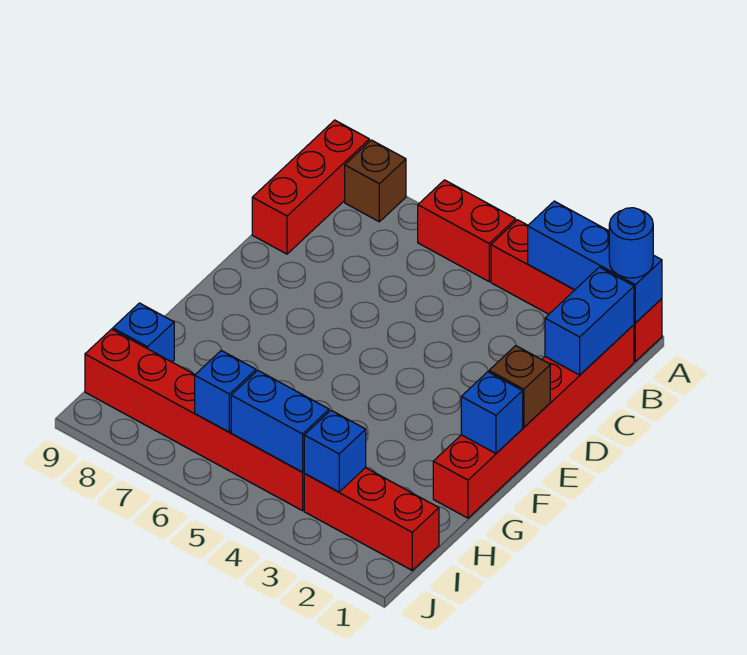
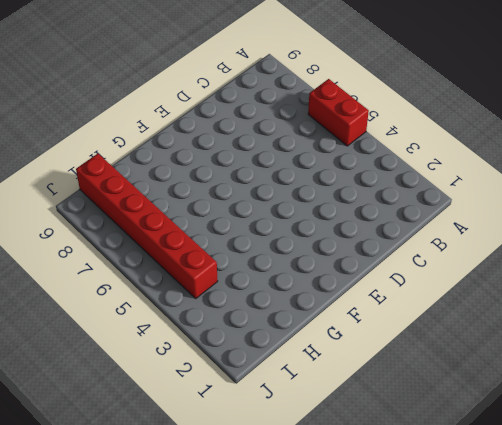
none -> red 1x4 brick [491,220,662,361]
none -> brown 1x1 brick [345,140,406,222]
none -> red 1x3 brick [252,120,369,254]

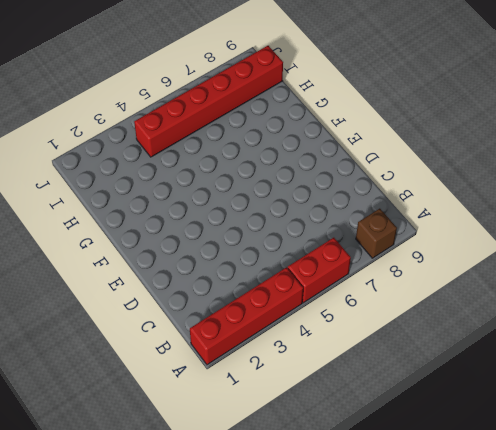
none -> red 1x3 brick [252,120,369,254]
none -> red 1x6 brick [433,325,634,518]
none -> blue 1x1 brick [113,303,174,362]

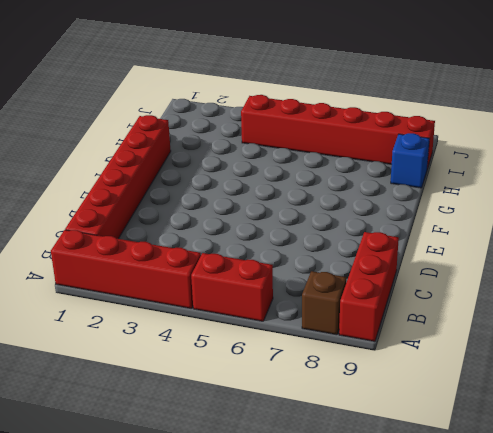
none -> red 1x3 brick [304,468,439,570]
none -> blue 1x3 brick [528,201,662,323]
none -> blue 1x2 brick [545,267,634,375]

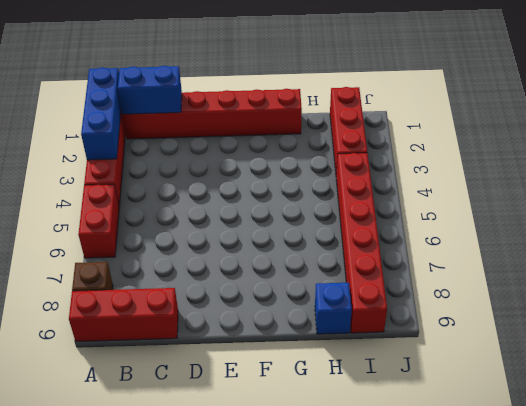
none -> brown 1x1 brick [489,346,550,427]
none -> blue 1x1 brick [461,372,523,453]
none -> blue 1x1 brick [304,410,366,492]

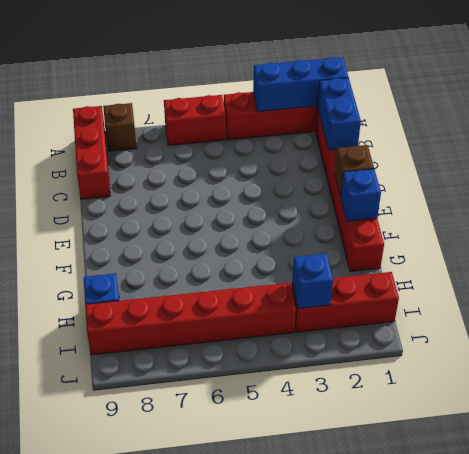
none -> blue 1x2 brick [231,371,329,472]
none -> blue 1x1 brick [195,350,256,432]
none -> blue 1x1 round brick [609,208,653,278]

